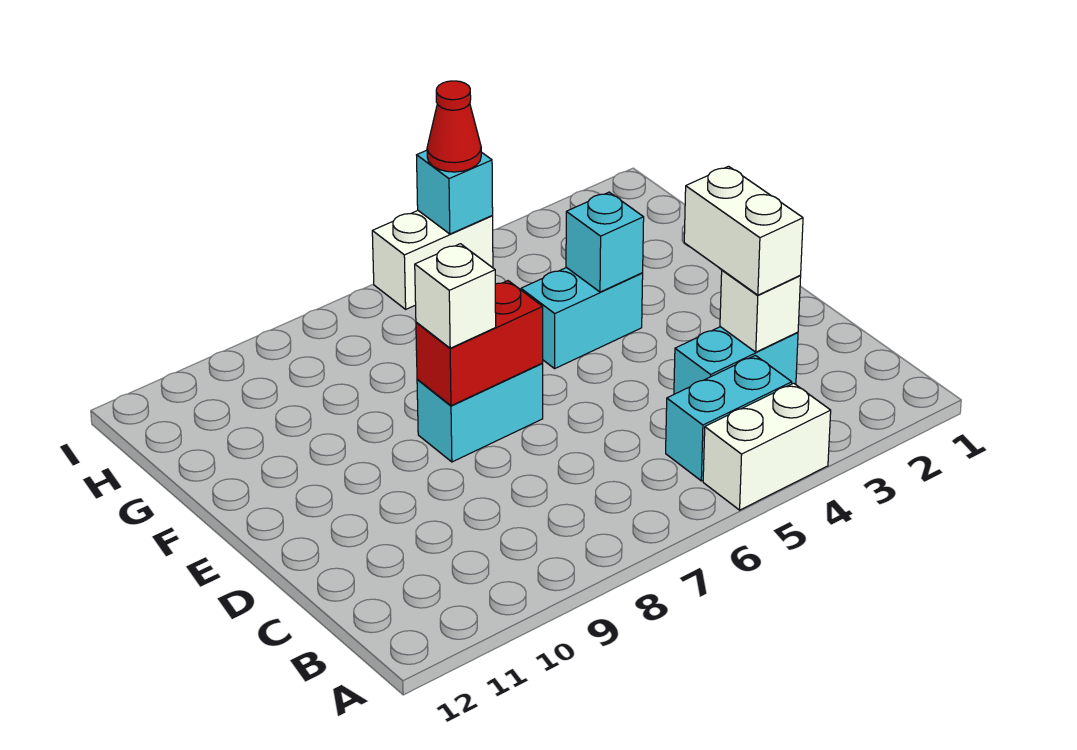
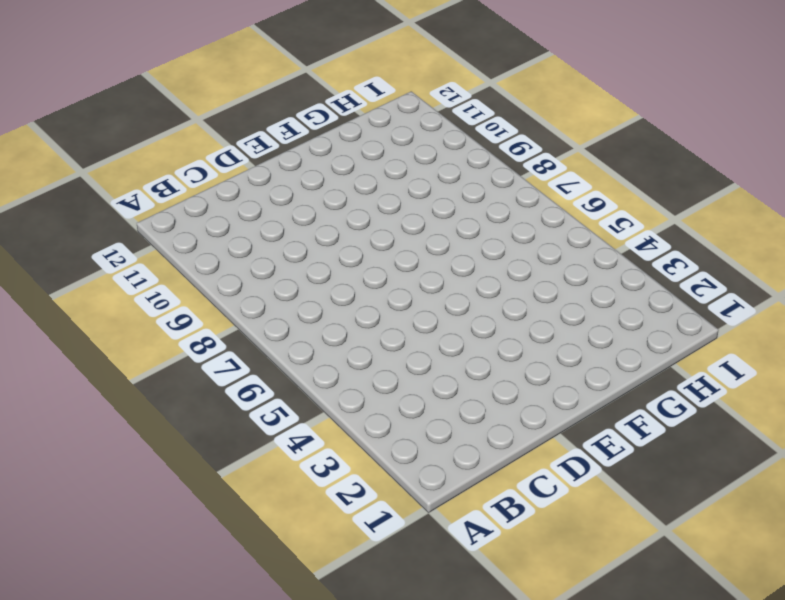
none -> white 1x2 brick [703,383,831,510]
none -> cyan 1x2 brick [666,355,792,481]
none -> cyan 1x2 brick [674,327,798,394]

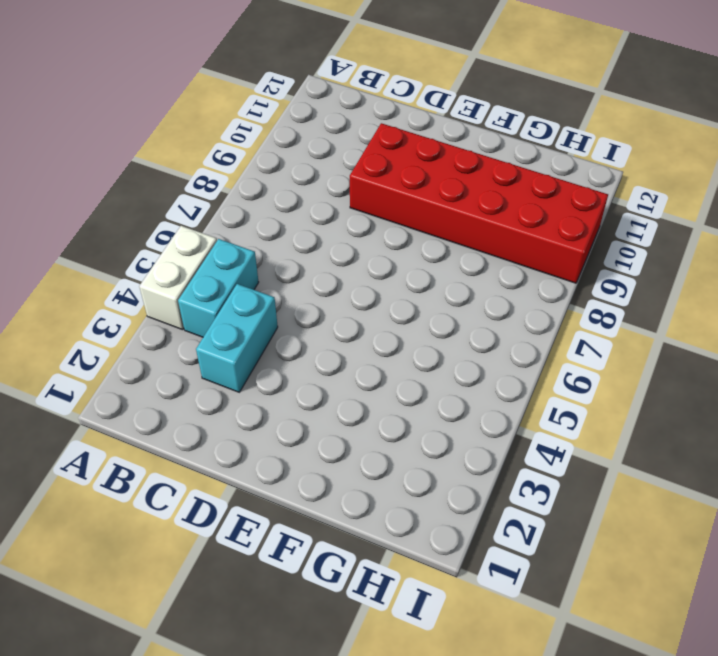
red 2x6 brick [350,123,608,283] -> none
none -> cyan 1x2 brick [417,363,543,462]
none -> cyan 1x2 brick [521,267,643,368]
none -> white 1x2 brick [372,211,493,309]

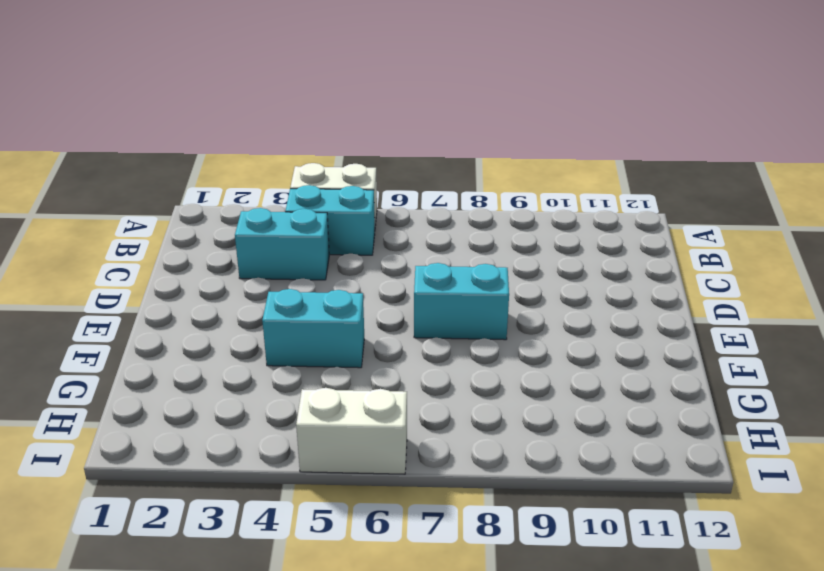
none -> white 1x1 brick [720,270,801,352]
none -> red 1x2 brick [416,281,543,406]
none -> cyan 1x1 brick [566,192,644,292]

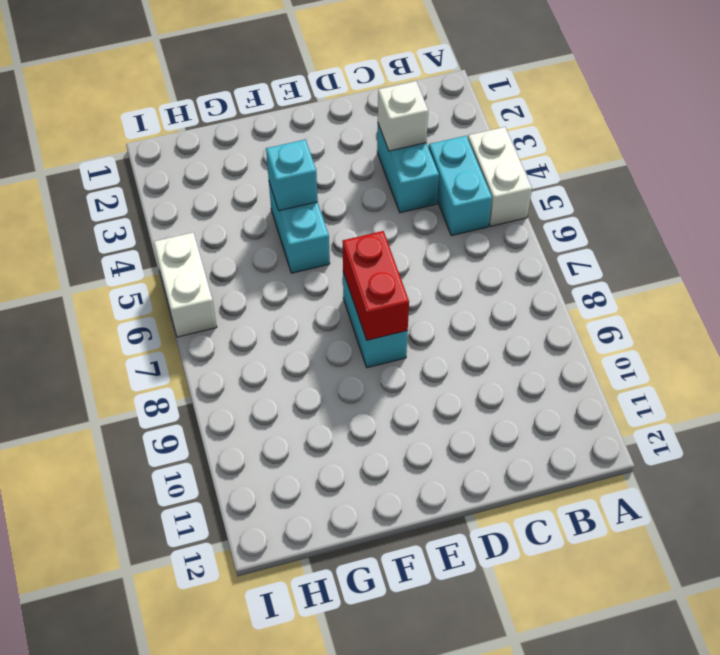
none -> cyan 1x1 brick [417,150,493,234]
none -> white 1x2 brick [684,166,803,295]
none -> white 1x1 brick [415,244,496,348]

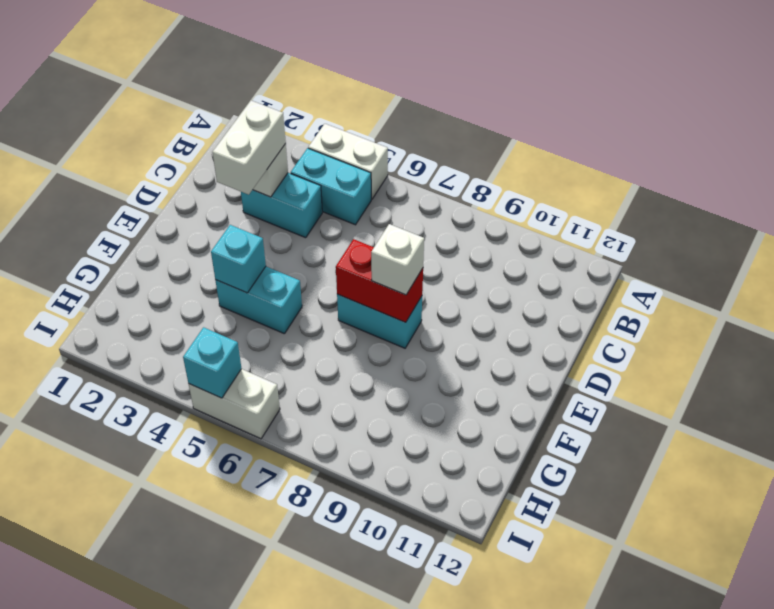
none -> red 1x1 cone [427,81,481,172]

